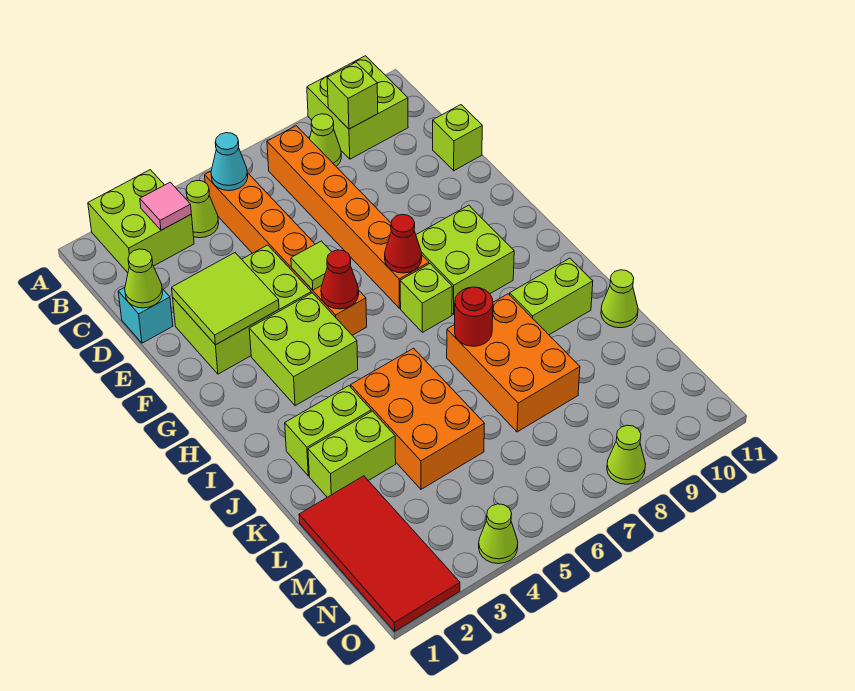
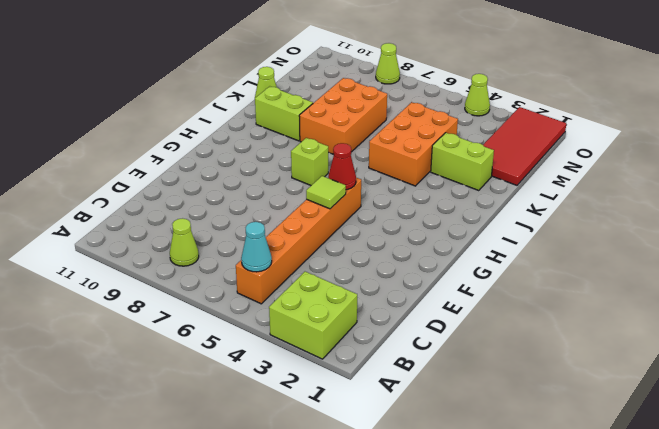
none -> lime 2x2 brick [307,56,408,159]
none -> lime 1x1 cone [186,181,219,238]
none -> orange 1x6 brick [267,126,429,308]
none -> cyan 1x1 brick [118,288,173,343]

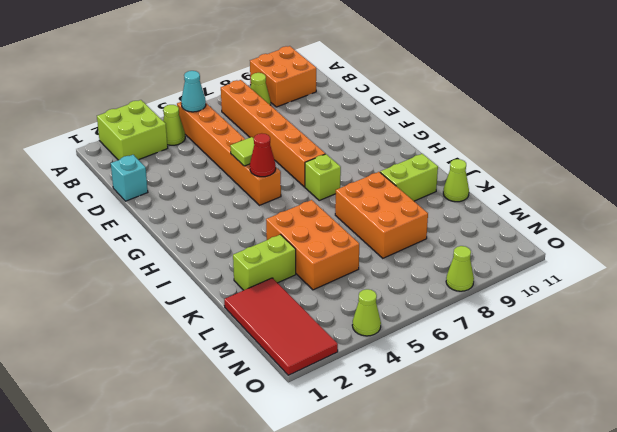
orange 2x2 brick [250,46,316,107] -> lime 2x2 brick [307,56,408,159]
none -> lime 1x1 brick [433,105,482,171]
none -> lime 2x3 brick [173,245,311,374]
none -> lime 2x2 brick [249,293,358,406]
none -> lime 2x2 brick [416,205,514,315]

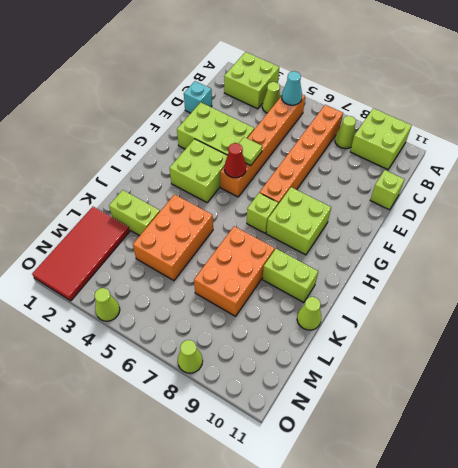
none -> lime 1x2 brick [285,386,371,476]
none -> pink 1x1 tile [140,182,191,230]
none -> lime 1x1 brick [327,62,378,129]
none -> lime 1x1 cone [125,249,163,308]

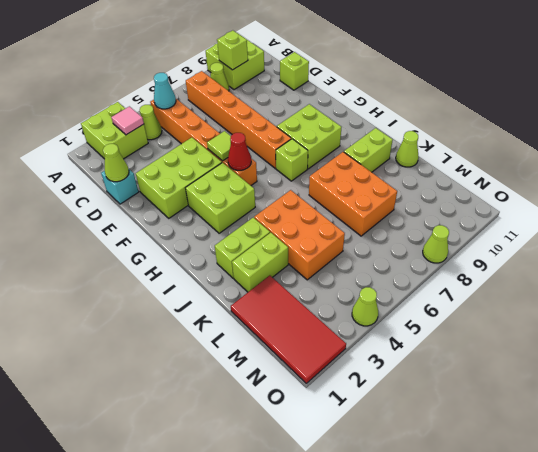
none -> lime 2x2 tile [172,253,279,345]
none -> red 1x1 cone [385,214,422,273]
none -> red 1x1 round brick [455,287,493,346]

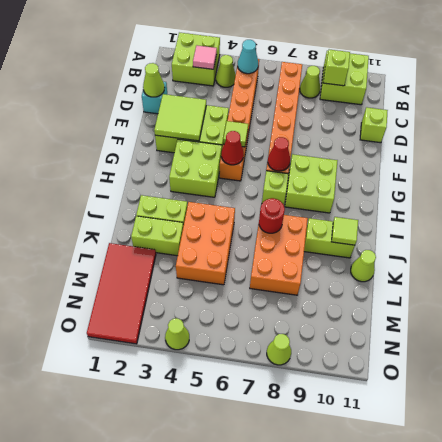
lime 1x1 tile [331,217,358,245] -> none

